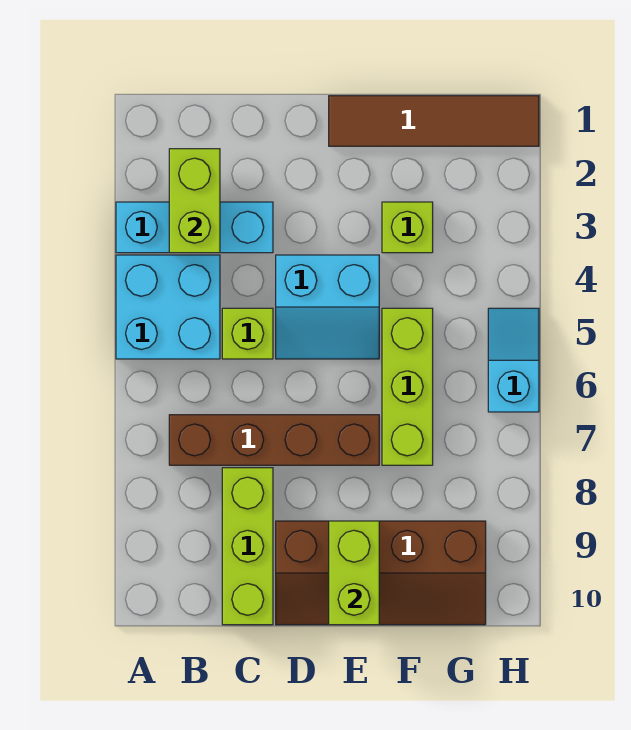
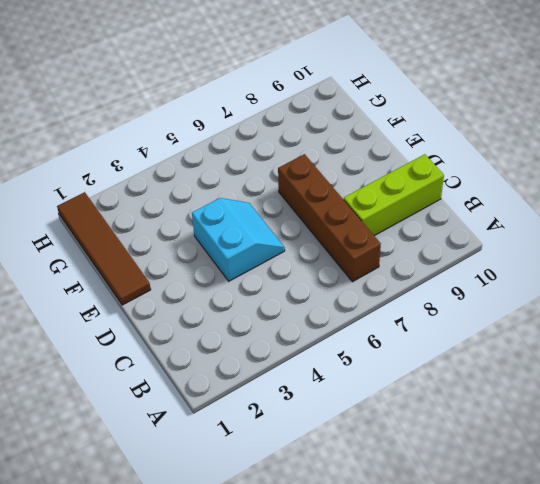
none -> cyan 1x3 brick [116,202,273,253]
none -> cyan 2x2 brick [116,255,220,359]
none -> lime 1x1 brick [222,308,273,359]

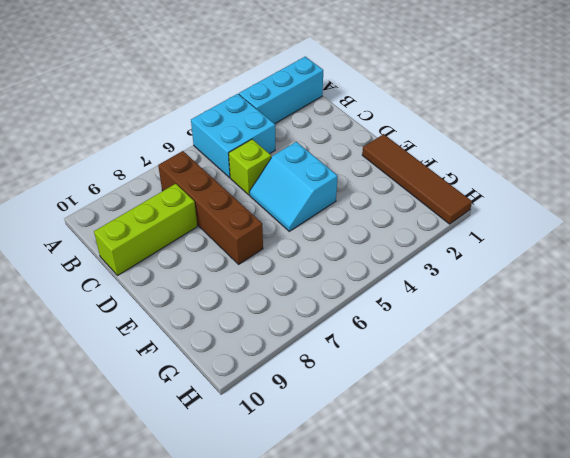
cyan 1x3 brick [239,57,323,124] -> cyan 1x3 brick turned to [116,202,273,253]
none -> brown 2x4 slope [276,521,486,625]
none -> lime 1x1 brick [382,202,433,253]
none -> lime 1x3 brick [382,308,433,465]

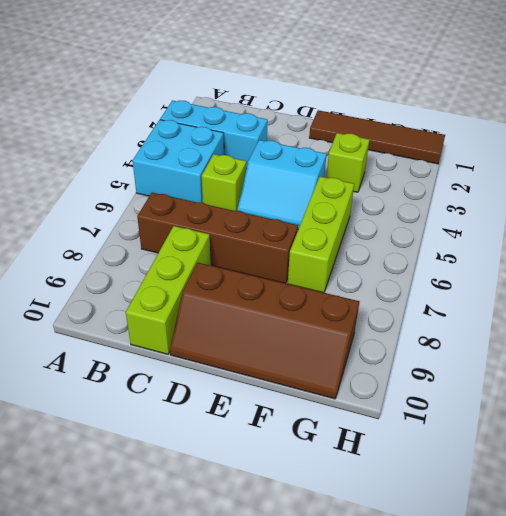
none -> cyan 1x2 slope [488,308,539,412]
none -> lime 1x2 brick [169,149,220,253]
none -> lime 1x2 brick [329,521,379,625]

